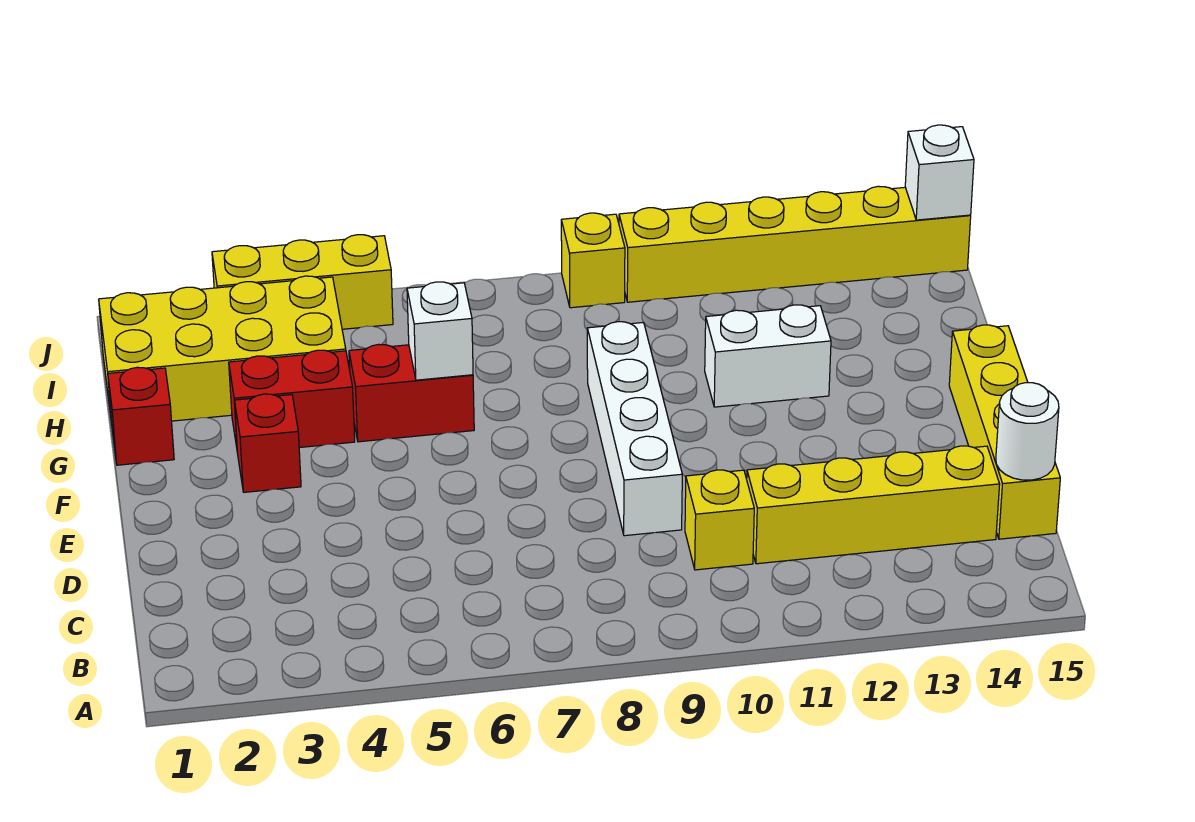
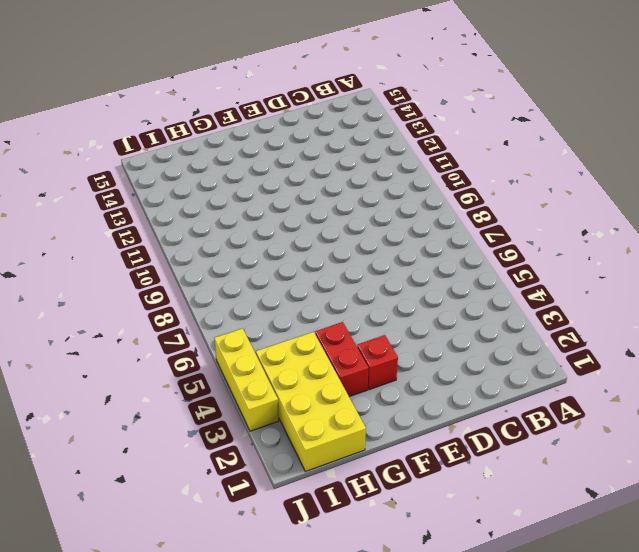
none -> yellow 1x1 brick [685,470,754,570]
none -> yellow 1x4 brick [747,446,1000,564]
none -> yellow 1x4 brick [949,325,1060,539]

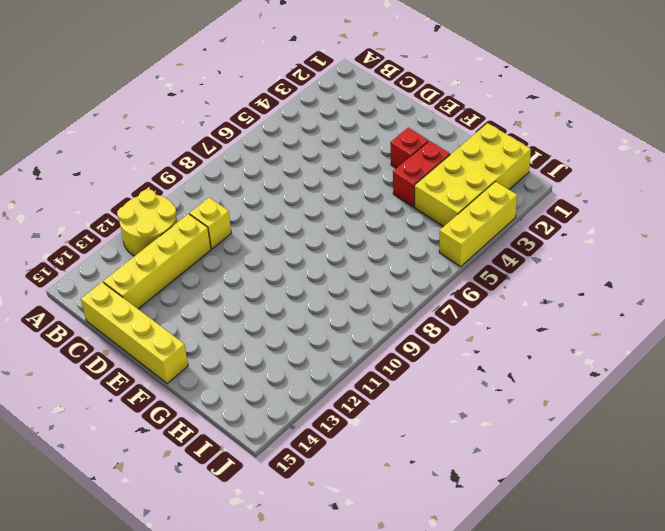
yellow 2x2 round brick [117,190,177,256] -> none
none -> white 1x4 brick [587,322,682,536]
none -> red 1x1 brick [108,367,174,465]
none -> red 1x2 brick [349,344,474,442]

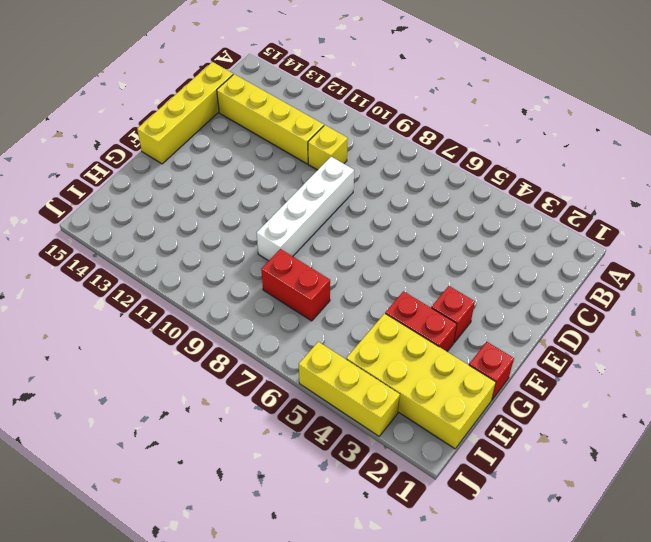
red 1x2 brick [261,249,330,321] -> red 1x2 brick moved to [349,344,474,442]
none -> white 1x2 brick [705,305,831,407]
none -> yellow 1x1 brick [561,213,625,308]
none -> yellow 1x6 brick [619,186,971,302]

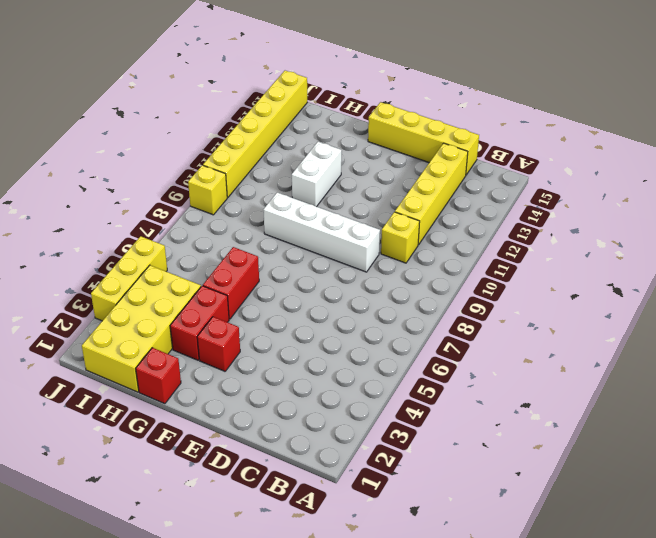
none -> white 1x1 round brick [996,383,1059,480]
none -> white 1x1 brick [407,282,473,380]
none -> white 1x1 brick [905,125,974,220]

